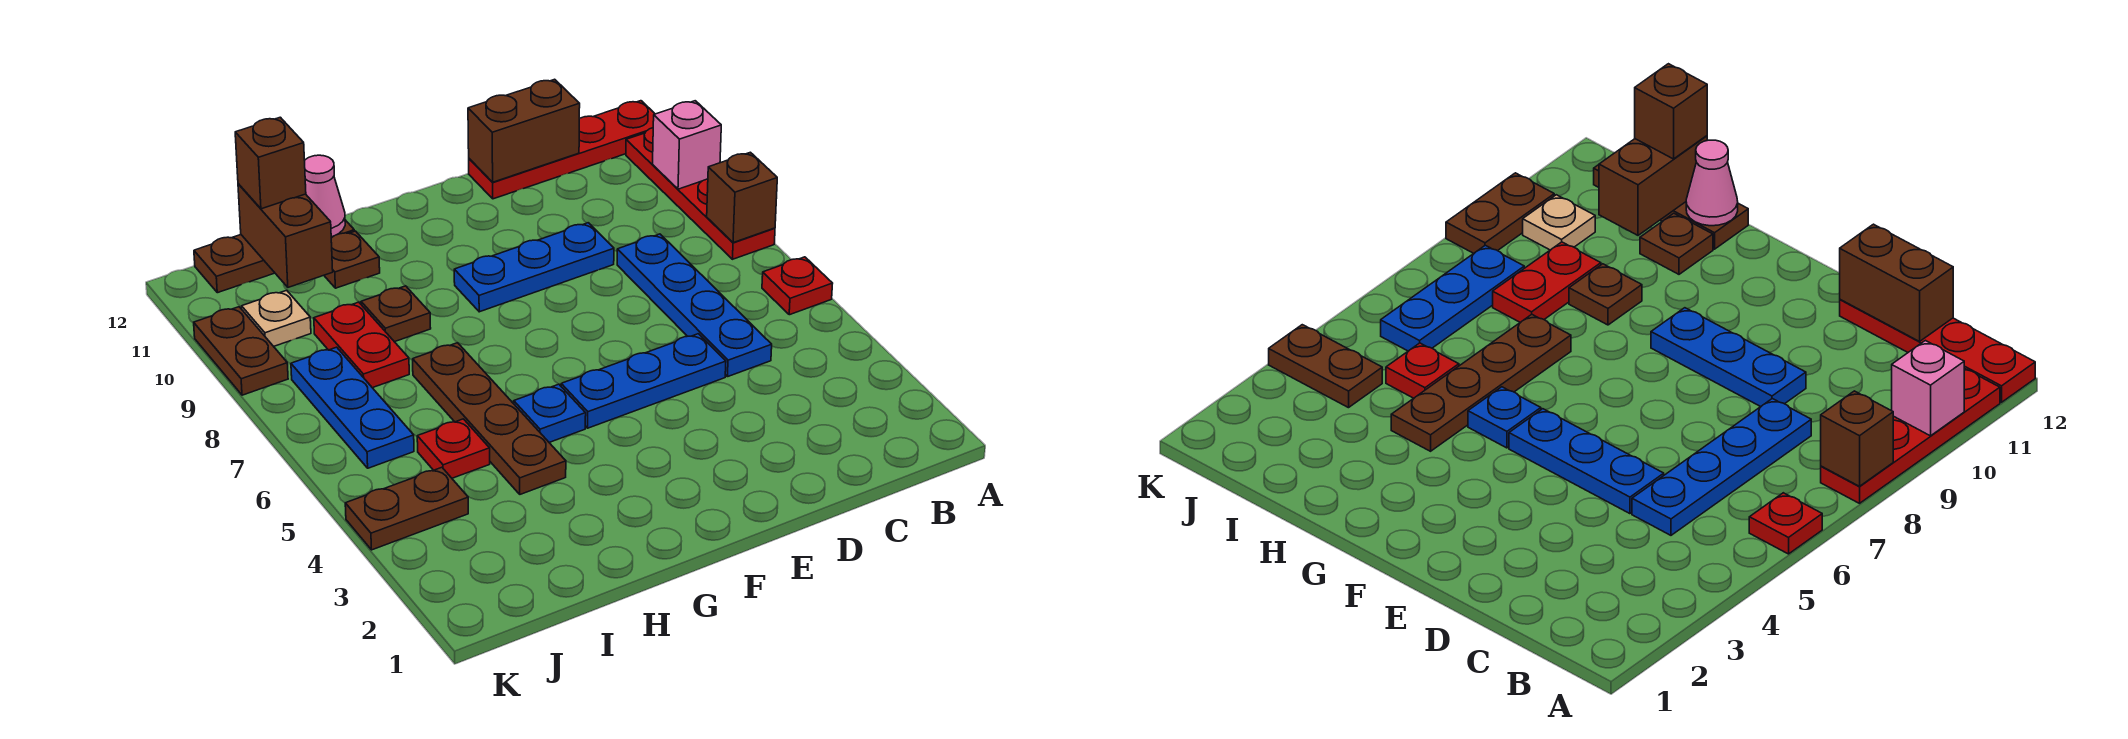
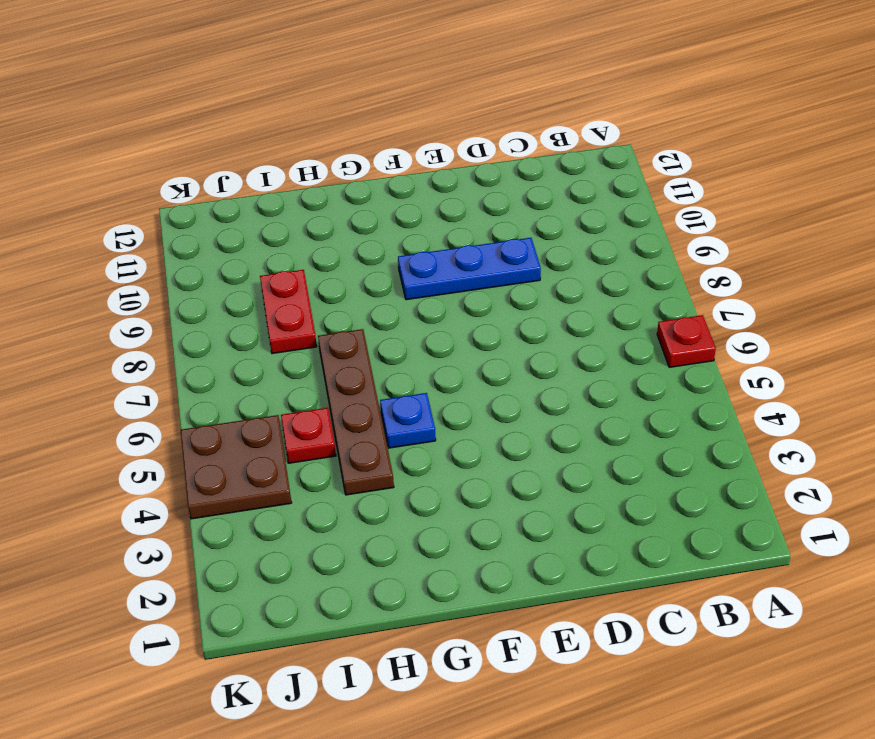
brown 2x2 plate [181,415,292,519] -> brown 1x2 plate [345,467,468,550]
none -> red 1x4 plate [626,128,775,259]
none -> red 1x4 plate [469,101,655,199]
none -> blue 1x4 plate [617,234,772,377]

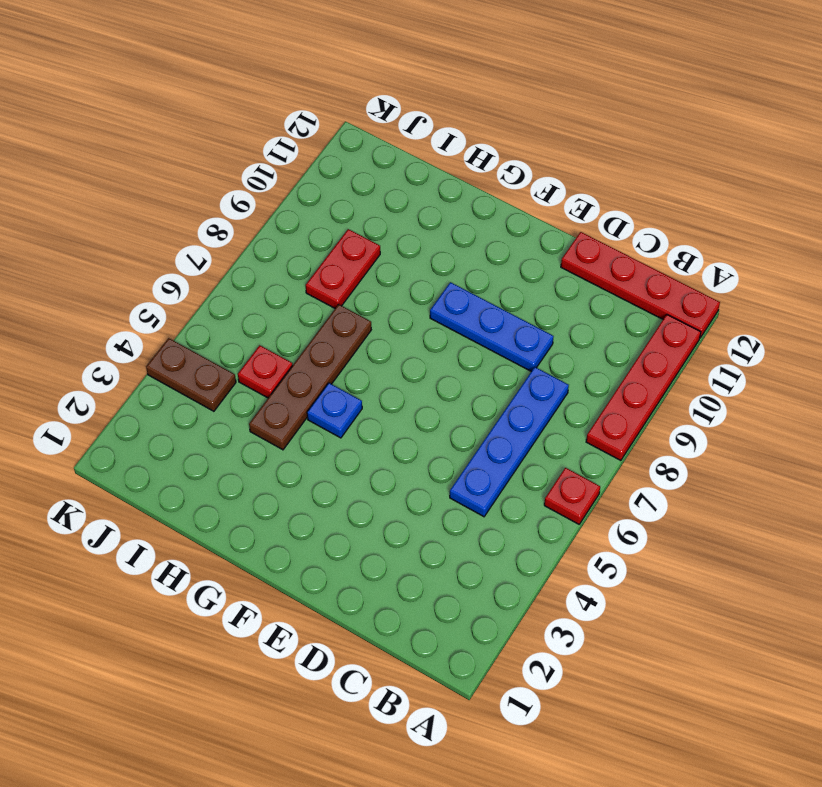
none -> blue 1x3 plate [561,334,726,428]
none -> brown 1x1 plate [361,286,431,342]
none -> brown 1x1 plate [324,231,380,288]

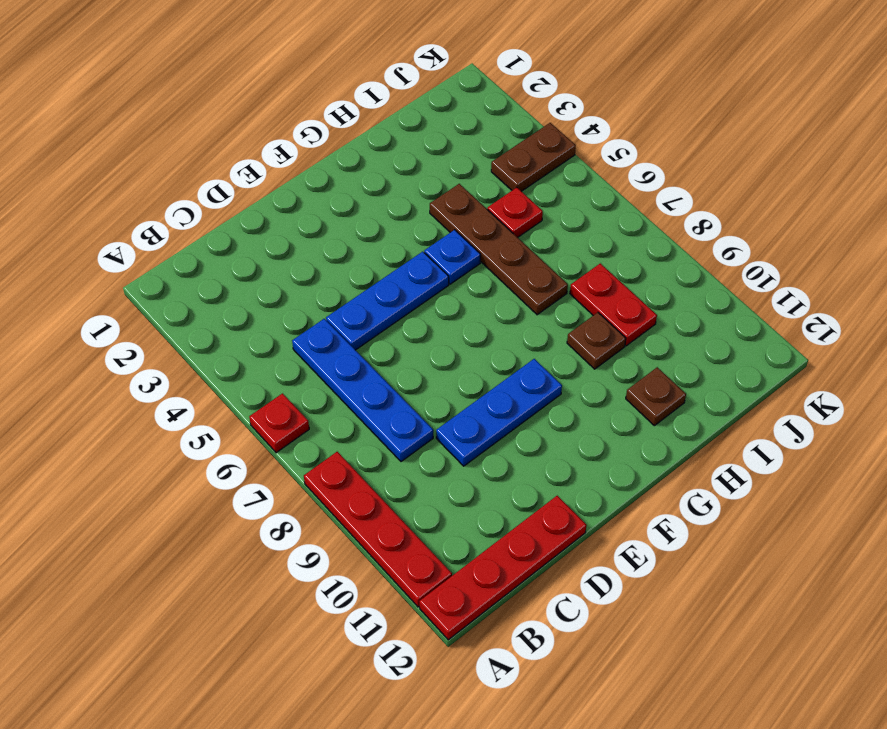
none -> brown 1x3 plate [194,220,354,293]
none -> blue 1x3 plate [291,347,414,468]
none -> tan 1x1 plate [242,290,311,346]

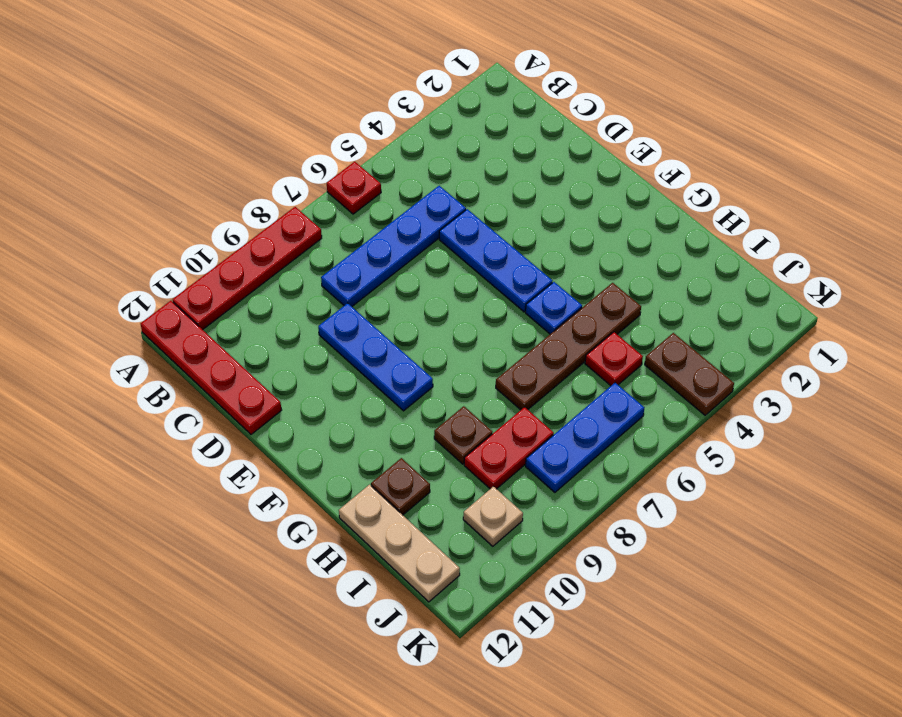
tan 1x3 plate [339,485,460,602] -> brown 1x3 plate [194,220,354,293]
none -> brown 1x2 plate [194,307,288,395]
none -> brown 1x1 brick [707,152,777,243]
none -> pink 1x1 brick [653,101,721,189]

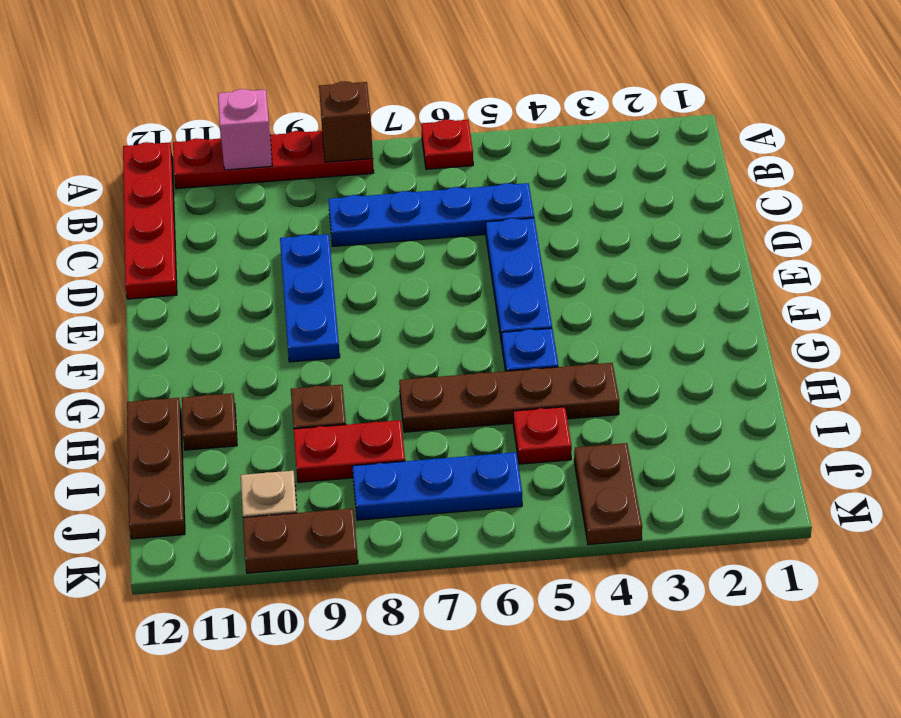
none -> brown 1x2 brick [468,79,580,182]
none -> pink 1x1 cone [305,155,345,237]
none -> brown 1x2 brick [238,184,333,287]

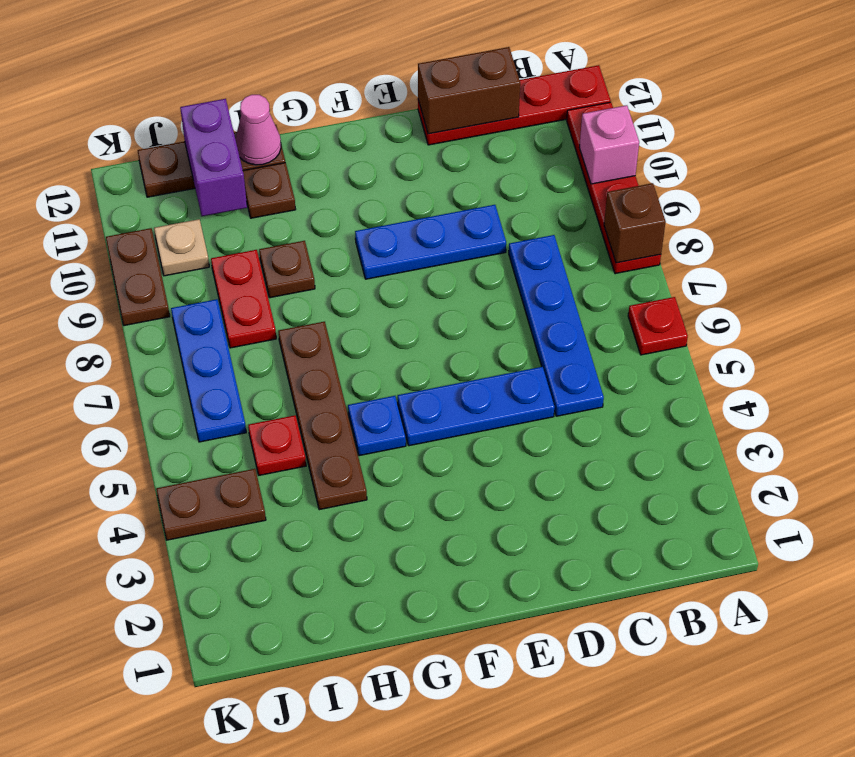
purple 1x2 brick [180,99,247,216] -> brown 1x2 brick [238,184,333,287]
none -> brown 1x1 brick [235,117,306,209]

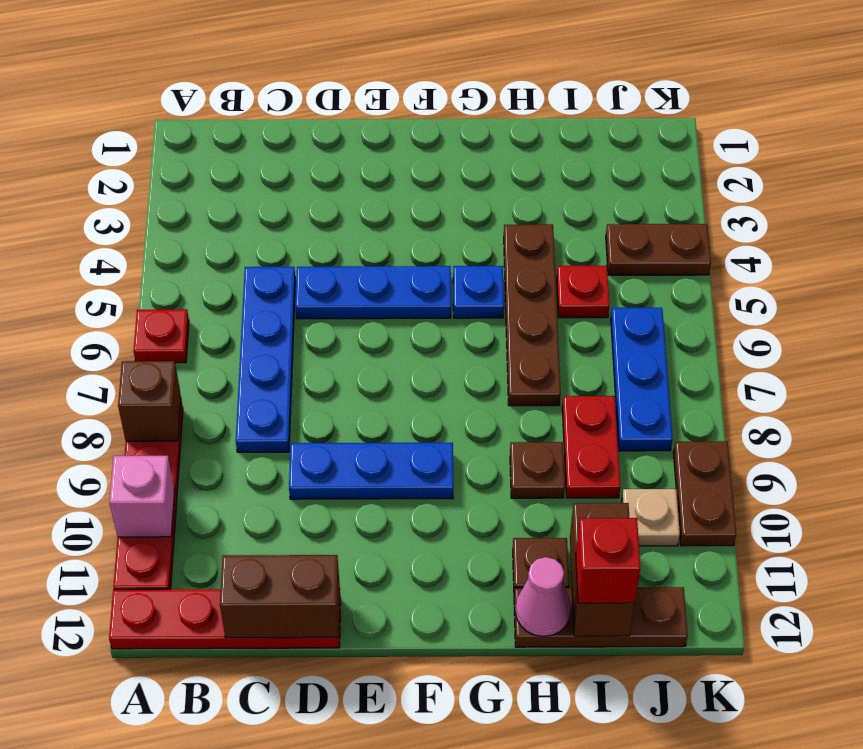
red 1x1 brick [576,518,640,603] -> brown 1x1 brick [235,117,306,209]

